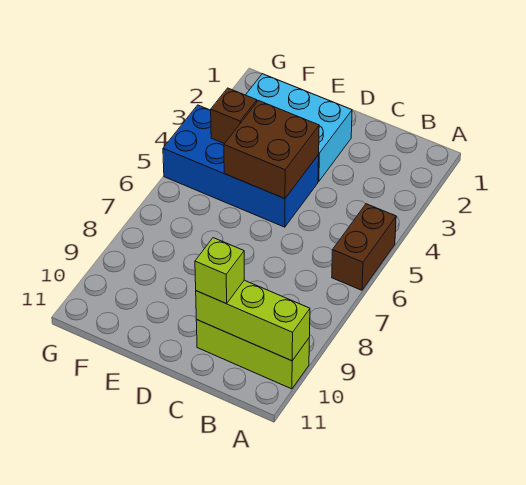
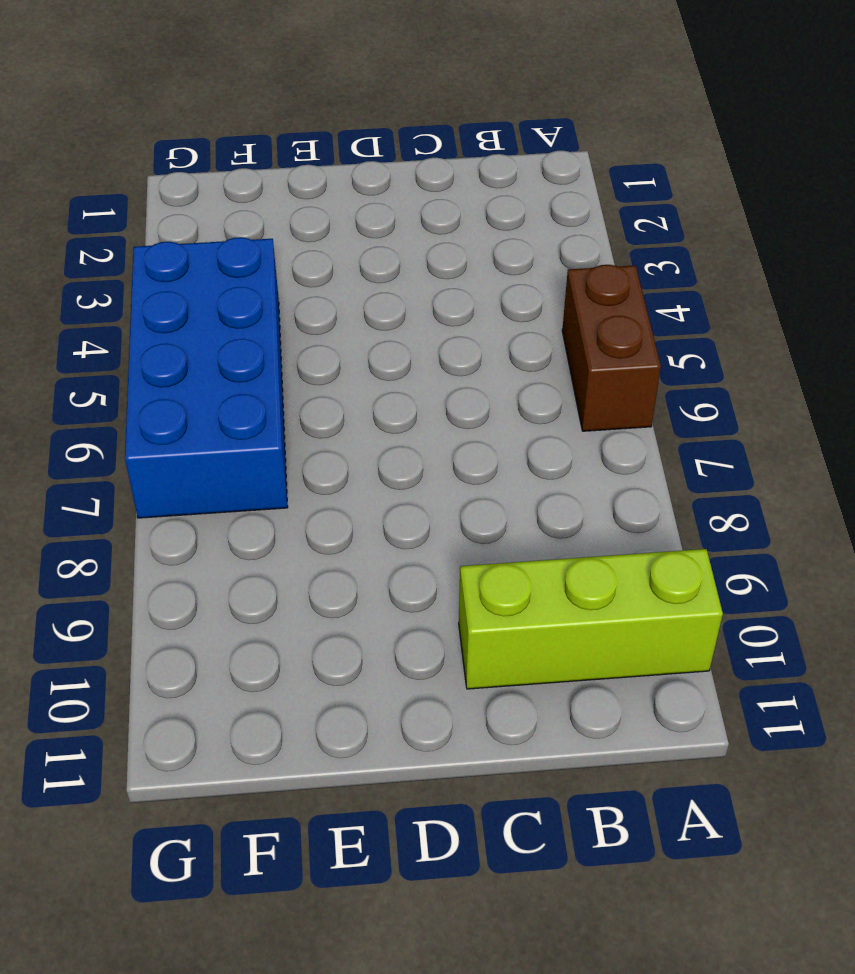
blue 2x4 brick [125,237,288,518] -> blue 2x4 brick turned to [163,105,319,227]
none -> cyan 2x3 brick [246,74,352,182]
none -> lime 1x3 brick [196,280,310,361]

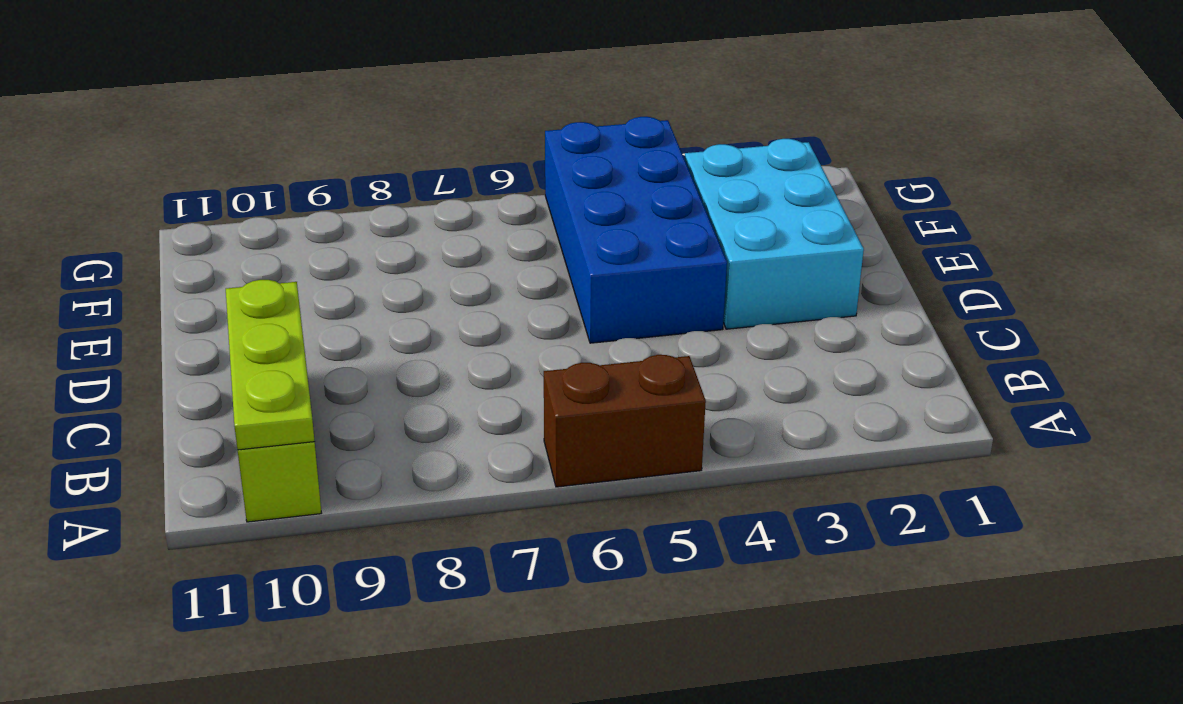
lime 1x3 plate [226,280,315,450] -> lime 1x3 brick [196,280,310,361]
none -> brown 2x2 brick [224,101,319,199]
none -> brown 1x1 brick [210,88,257,144]

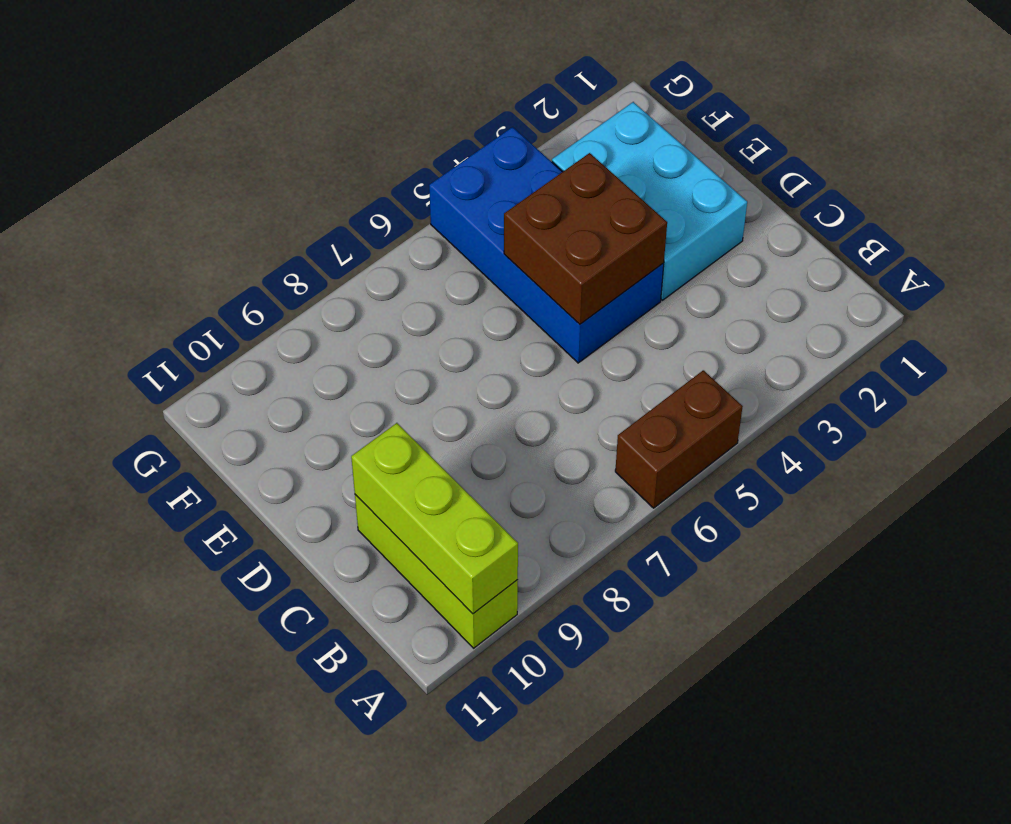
none -> brown 1x1 brick [210,88,257,144]
none -> lime 1x1 brick [195,238,244,304]

